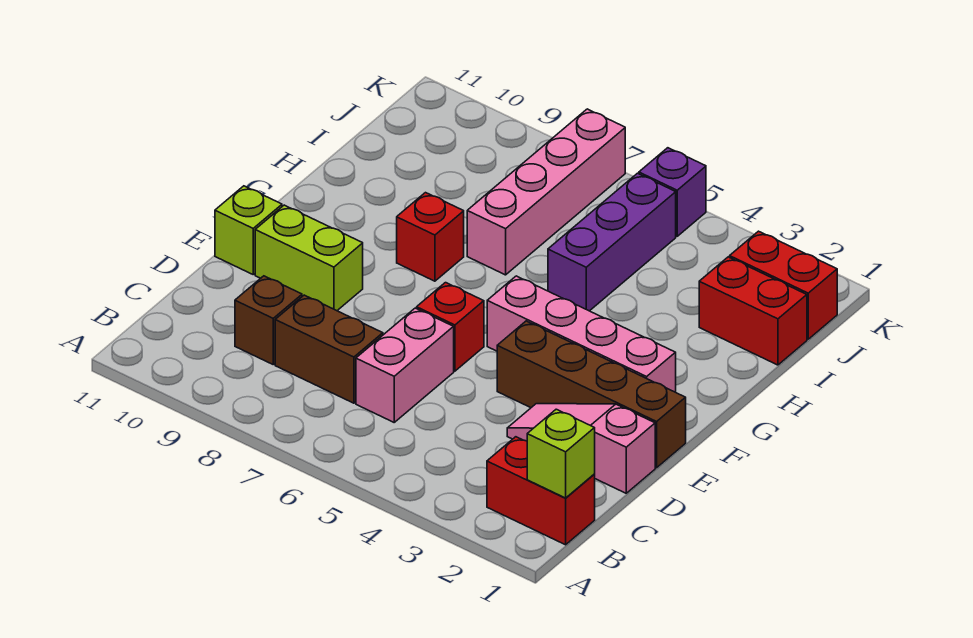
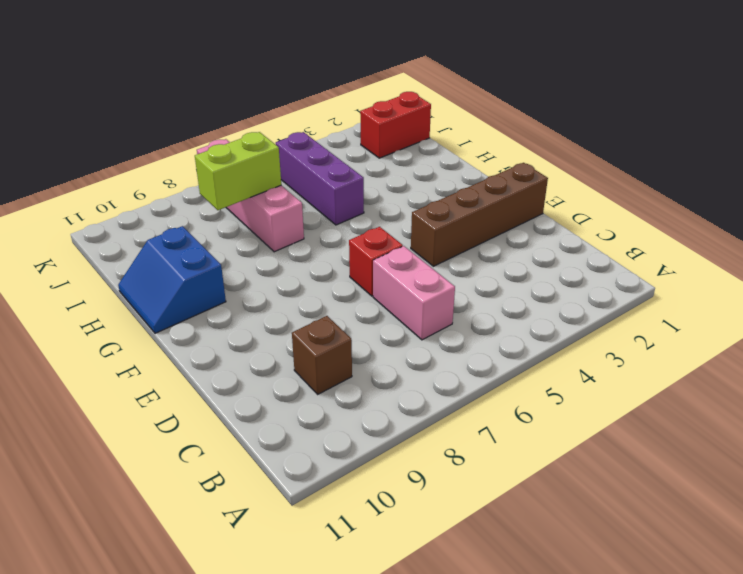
blue 2x2 slope [118,226,226,333] -> none
lime 1x2 brick [195,132,281,210] -> lime 1x2 brick moved to [255,205,363,311]
none -> red 1x2 brick [487,437,595,545]
none -> brown 1x2 brick [275,295,383,403]
none -> pink 1x3 slope [507,404,655,493]

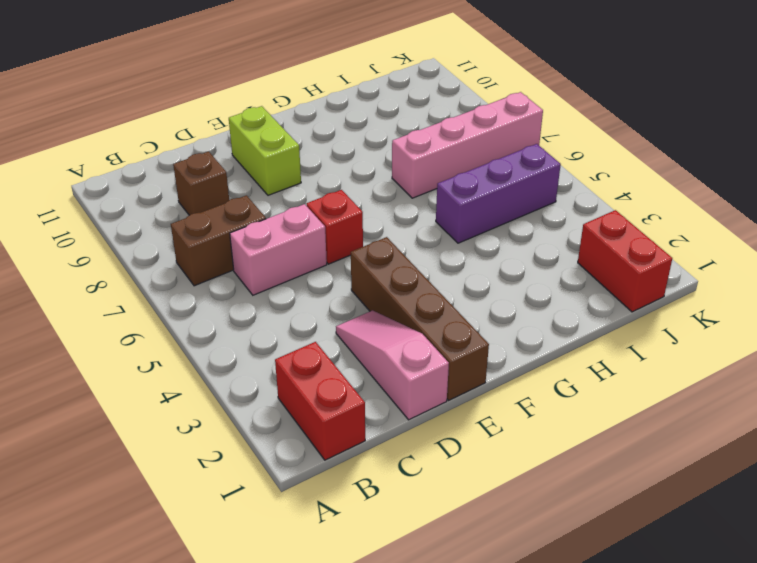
brown 1x2 brick [171,195,266,286] -> brown 1x2 brick turned to [275,295,383,403]
none -> lime 1x1 brick [215,186,282,274]
none -> pink 1x4 brick [487,276,676,392]
none -> red 1x1 brick [397,193,464,281]

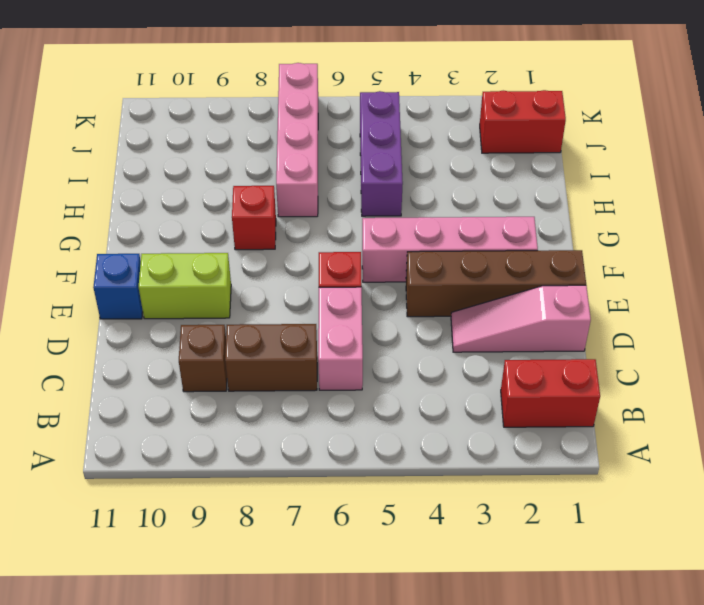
blue 1x1 brick [93,254,143,319] -> lime 1x1 brick [215,186,282,274]
none -> red 1x2 brick [699,257,807,365]
none -> purple 1x1 brick [639,148,706,236]
none -> lime 1x1 brick [527,409,595,498]

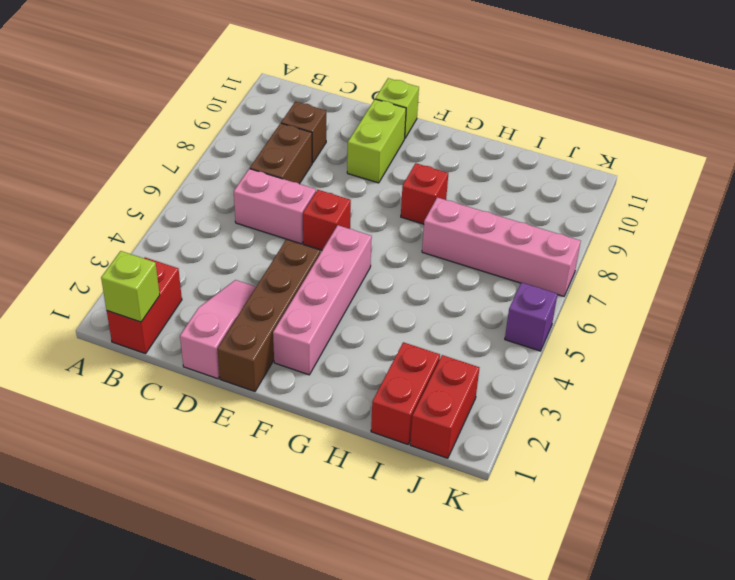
none -> purple 1x3 brick [548,173,676,311]

